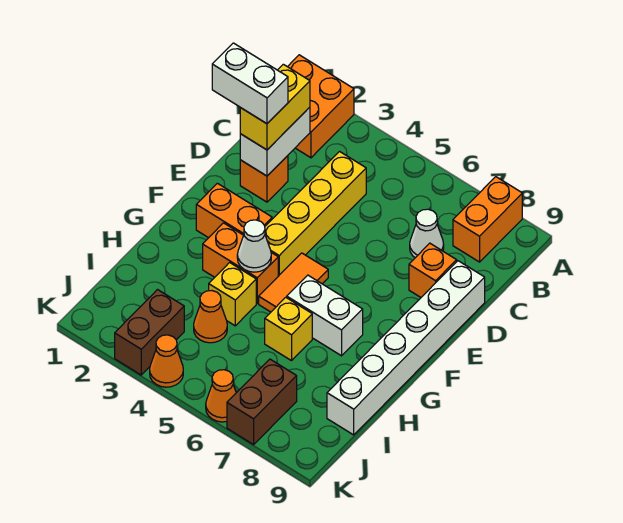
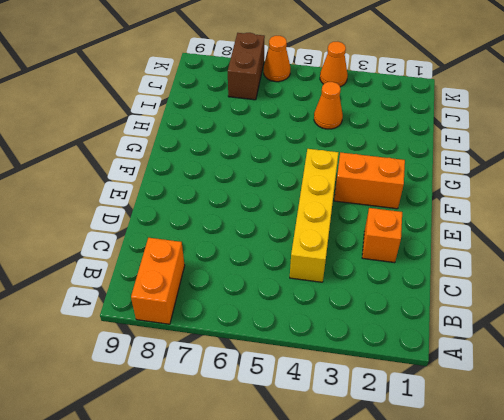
none -> orange 2x2 brick [288,55,354,158]
none -> white 1x1 cone [410,209,444,258]
none -> orange 1x1 brick [409,243,457,297]

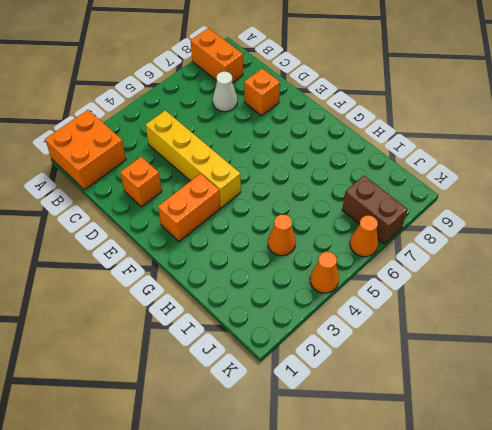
none -> white 1x6 brick [327,261,485,435]
none -> orange 1x2 tile [259,253,328,312]
none -> orange 1x2 brick [203,223,278,303]

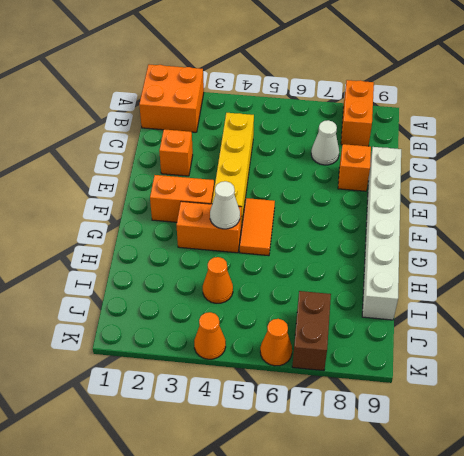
none -> white 1x2 brick [287,275,363,356]
none -> yellow 1x1 brick [209,263,256,326]
none -> yellow 1x1 brick [265,297,312,361]

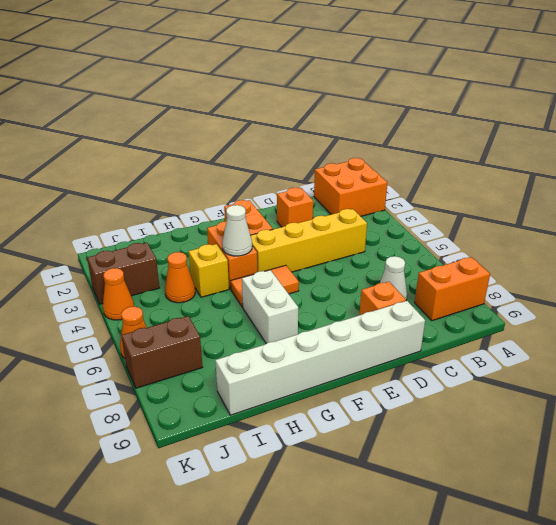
none -> yellow 1x1 brick [265,297,312,361]
none -> white 1x2 brick [240,107,310,176]
none -> yellow 1x2 brick [240,64,310,150]

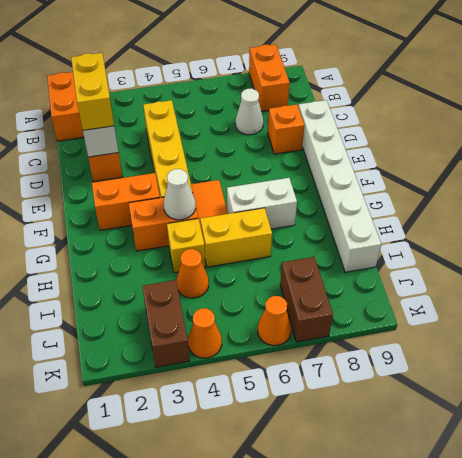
yellow 1x2 brick [200,208,272,267] -> yellow 1x1 brick [265,297,312,361]
none -> white 1x2 brick [212,43,288,124]

